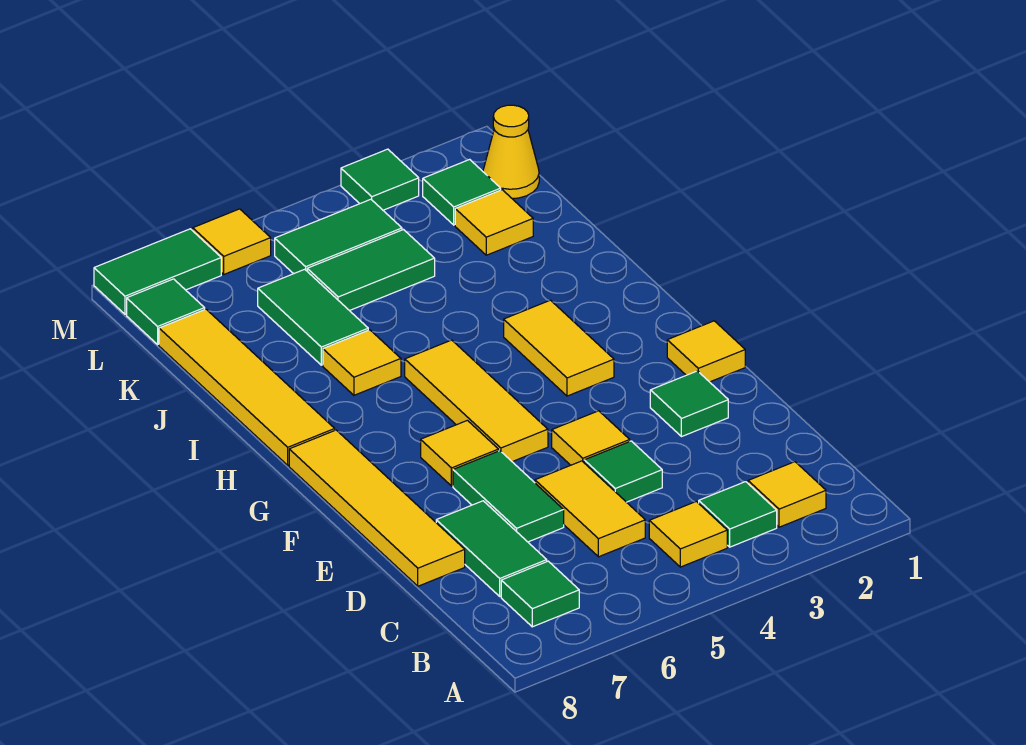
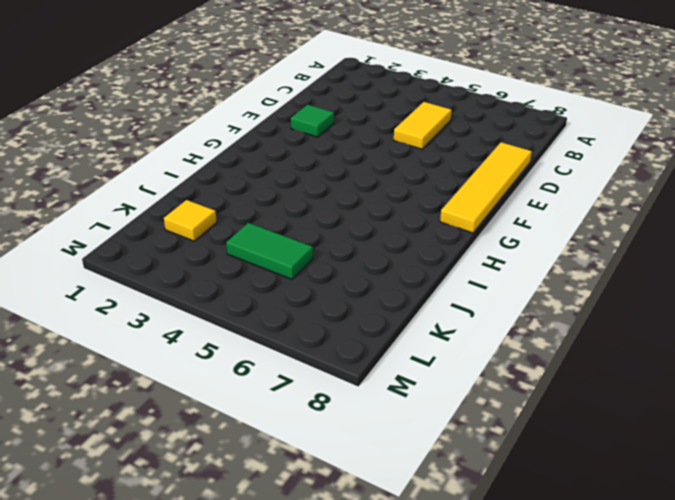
none -> yellow 1x1 tile [748,462,826,527]
none -> green 1x1 tile [699,482,777,547]
none -> yellow 1x1 tile [649,501,727,567]

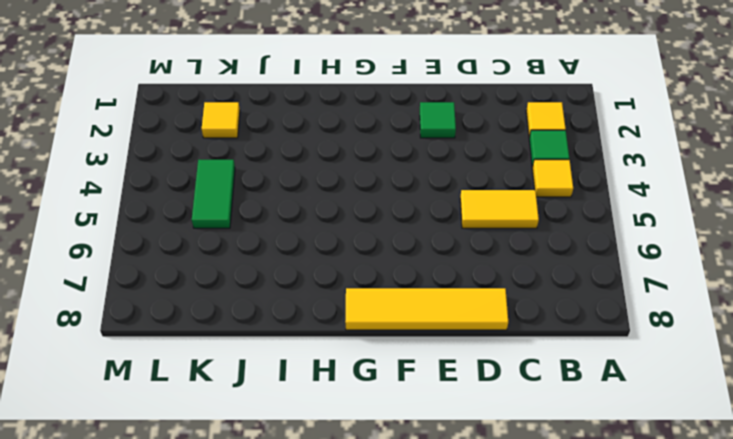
none -> green 1x1 tile [501,561,579,627]
none -> green 1x2 tile [436,501,547,596]
none -> green 1x1 tile [584,441,662,502]

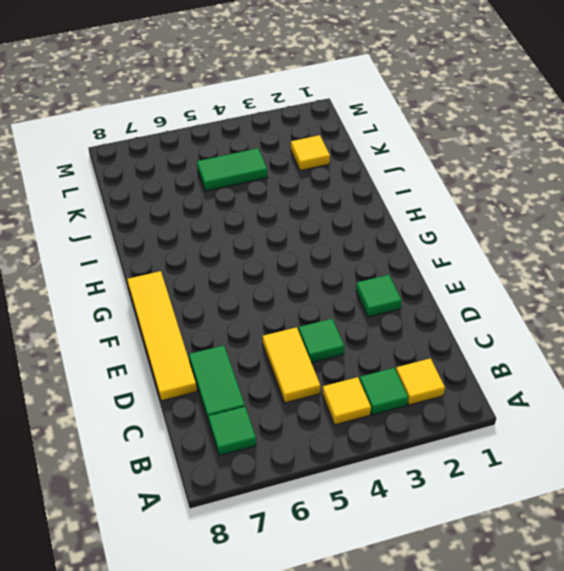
none -> green 1x2 tile [453,451,564,542]
none -> yellow 1x1 tile [552,411,630,465]
none -> yellow 1x1 tile [667,321,745,382]

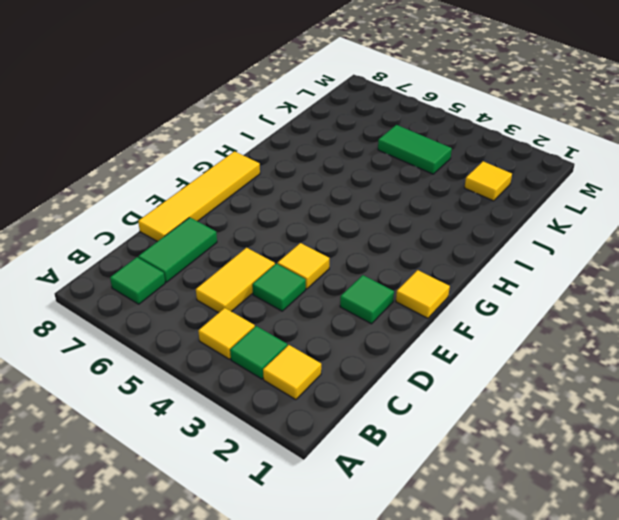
none -> green 1x2 tile [453,451,564,542]
none -> yellow 1x3 tile [405,340,548,462]
none -> yellow 1x1 tile [421,420,498,486]

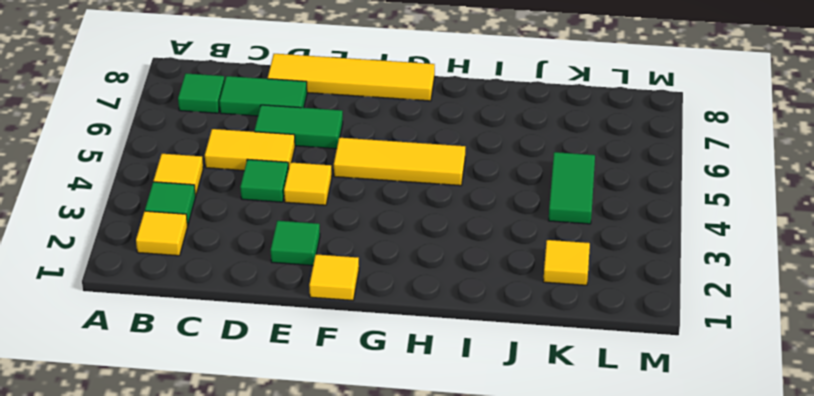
none -> yellow 1x1 tile [421,420,498,486]
none -> yellow 1x2 tile [504,300,614,396]
none -> yellow 1x4 tile [159,309,335,465]

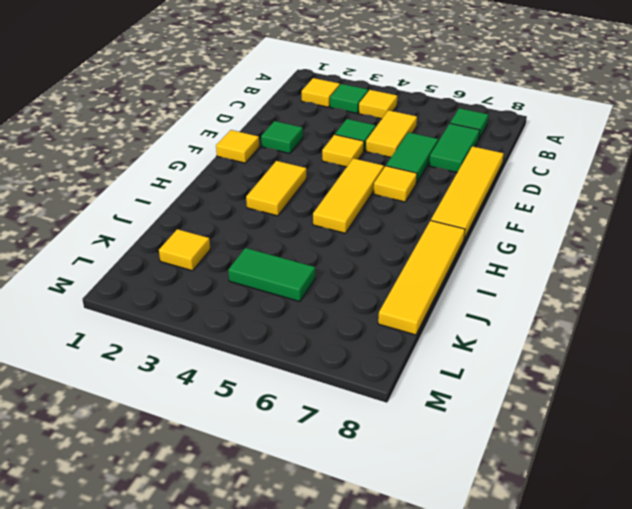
none -> yellow 1x1 tile [323,330,401,395]
none -> green 1x2 tile [258,269,368,365]
none -> yellow 1x1 cone [483,105,539,198]

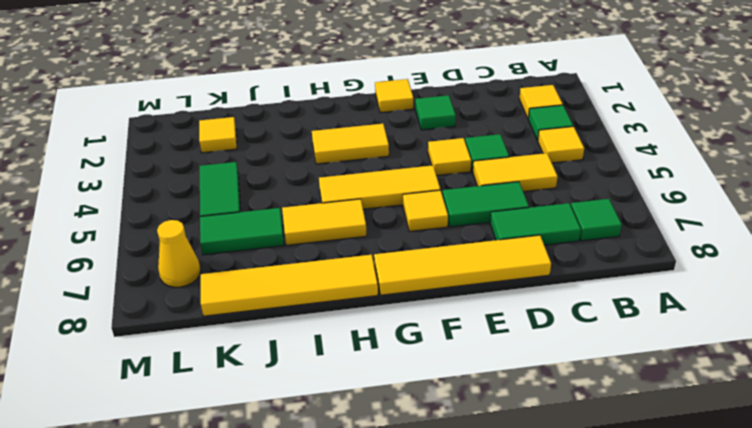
yellow 1x2 tile [282,199,367,245] -> yellow 1x1 tile [323,330,401,395]
yellow 1x1 cone [157,220,201,287] -> yellow 1x1 cone moved to [483,105,539,198]
none -> green 1x1 tile [423,159,501,225]
none -> green 1x2 tile [275,199,402,274]
none -> green 1x1 tile [127,279,205,344]

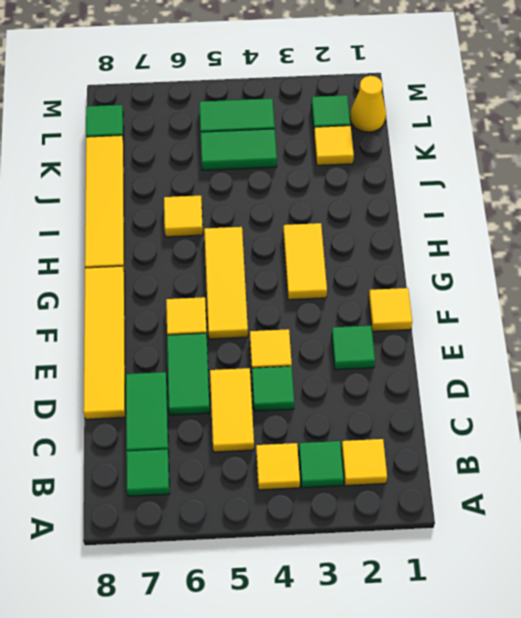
none -> green 1x2 tile [258,269,368,365]
none -> green 1x1 tile [341,149,419,210]
none -> yellow 1x1 tile [193,209,271,274]

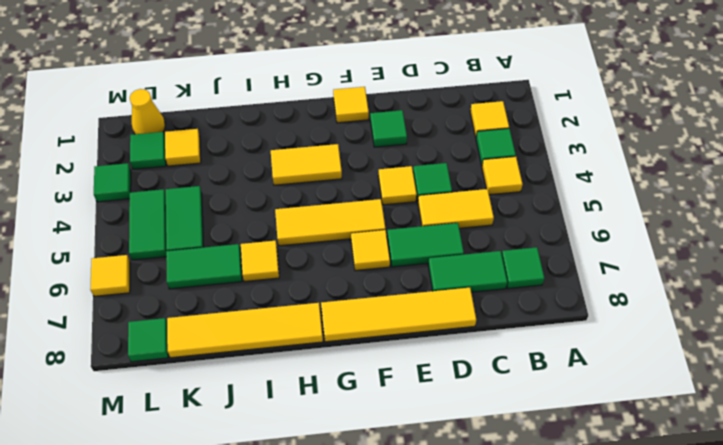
none -> green 1x2 tile [94,229,221,314]

